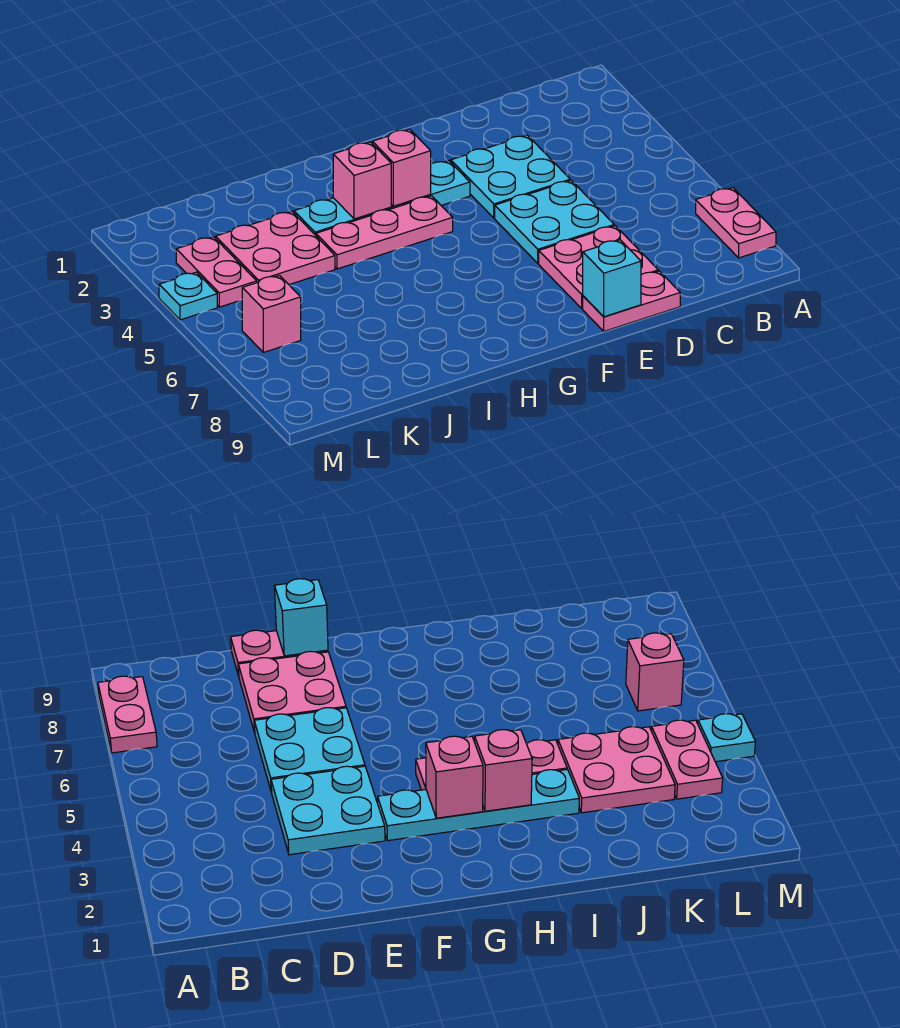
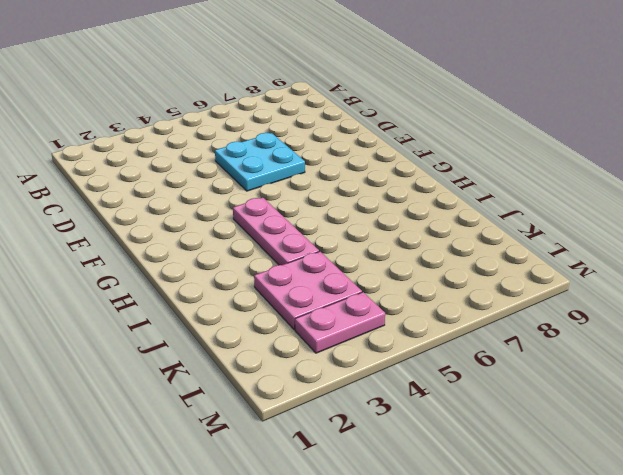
none -> pink 1x2 plate [696,188,776,258]
none -> cyan 2x2 plate [451,135,570,218]
none -> pink 2x2 plate [539,226,658,309]

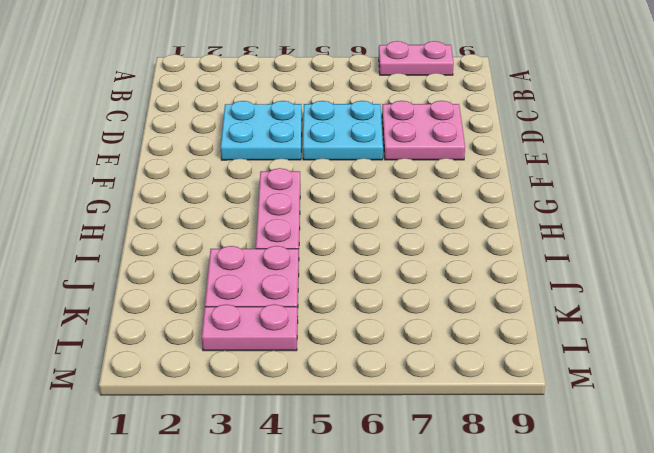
none -> pink 1x2 plate [583,271,680,331]
none -> cyan 1x4 plate [294,161,470,235]
none -> pink 1x1 brick [242,276,301,352]

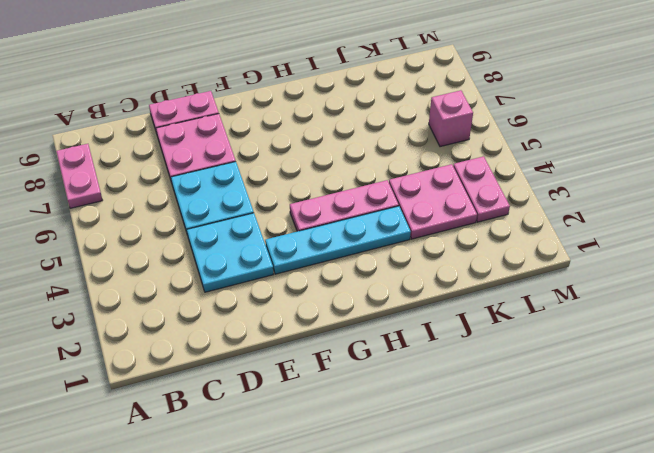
none -> cyan 1x1 plate [159,272,217,320]
none -> cyan 1x1 brick [583,240,641,317]
none -> pink 1x1 brick [372,129,431,206]

